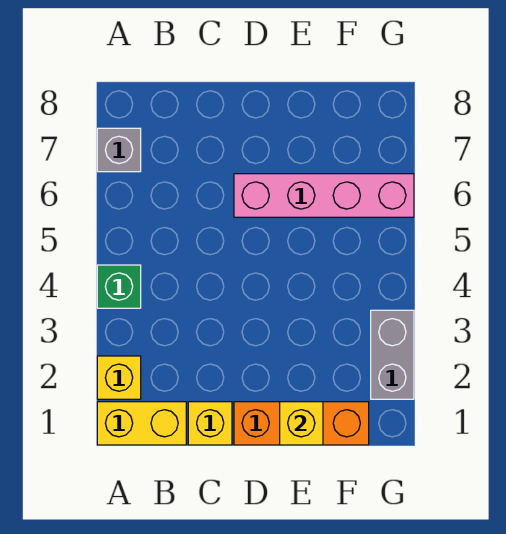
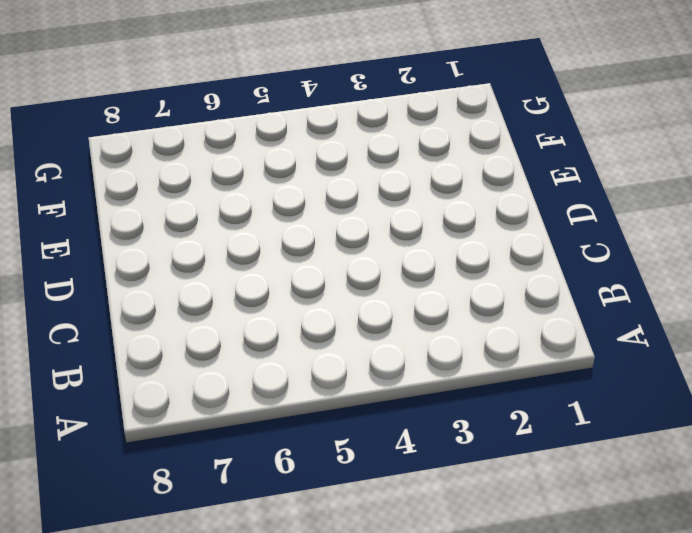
none -> yellow 1x2 brick [97,402,186,445]
none -> yellow 1x1 brick [97,356,141,399]

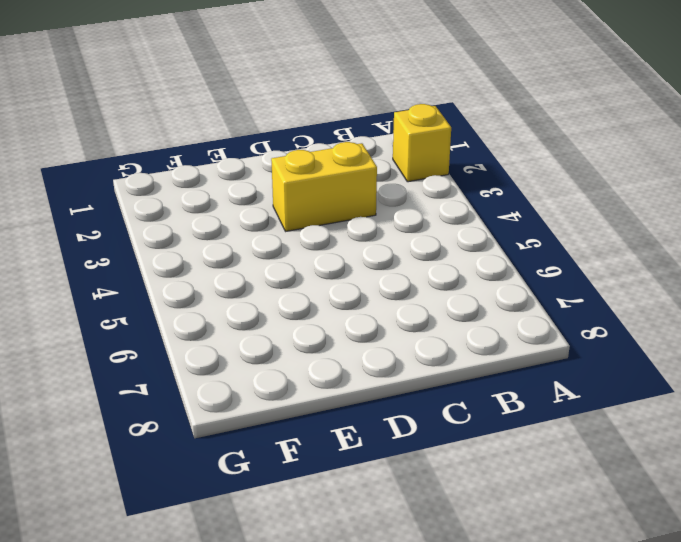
yellow 1x2 brick [271,142,377,231] -> yellow 1x2 brick moved to [97,402,186,445]
none -> green 1x1 brick [97,265,141,308]
none -> grey 1x1 brick [97,128,141,172]

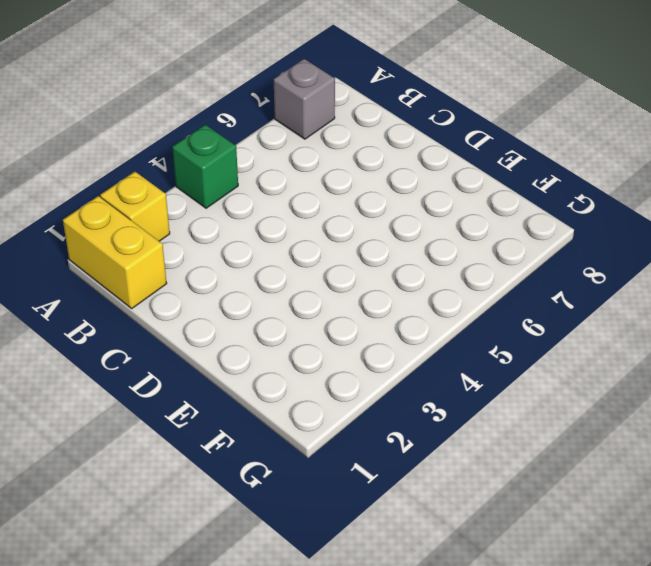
none -> yellow 1x1 brick [188,402,232,445]
none -> orange 1x3 brick [234,402,369,445]

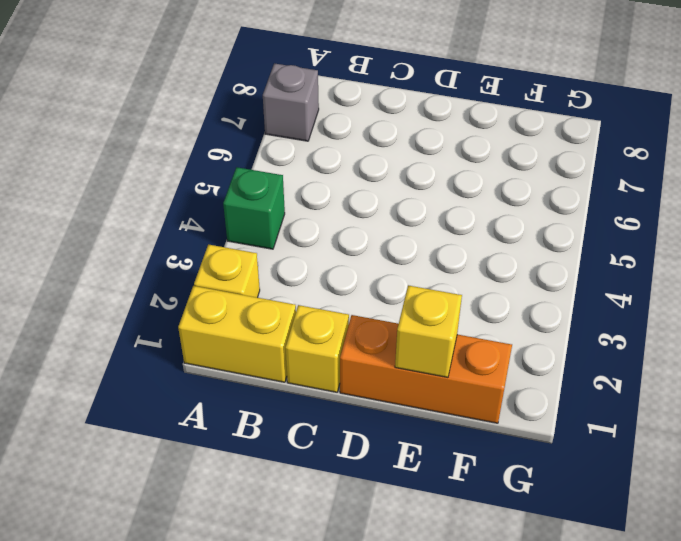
none -> pink 1x4 brick [234,174,414,217]
none -> grey 1x2 brick [371,310,414,399]

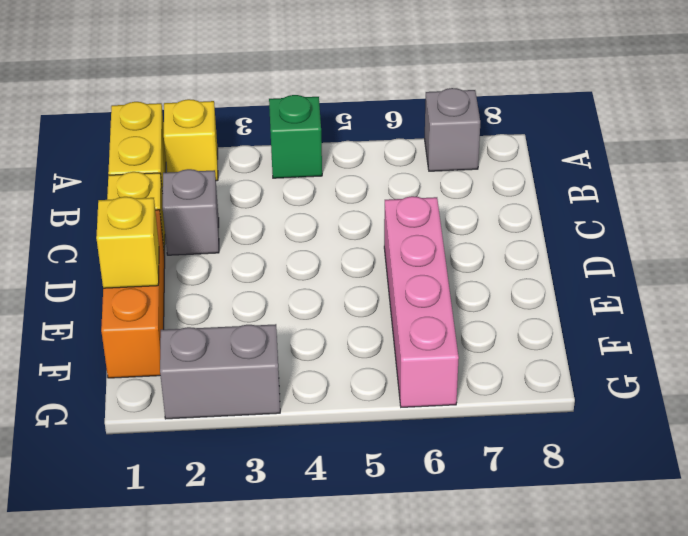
grey 1x1 brick [162,169,219,255] -> none

